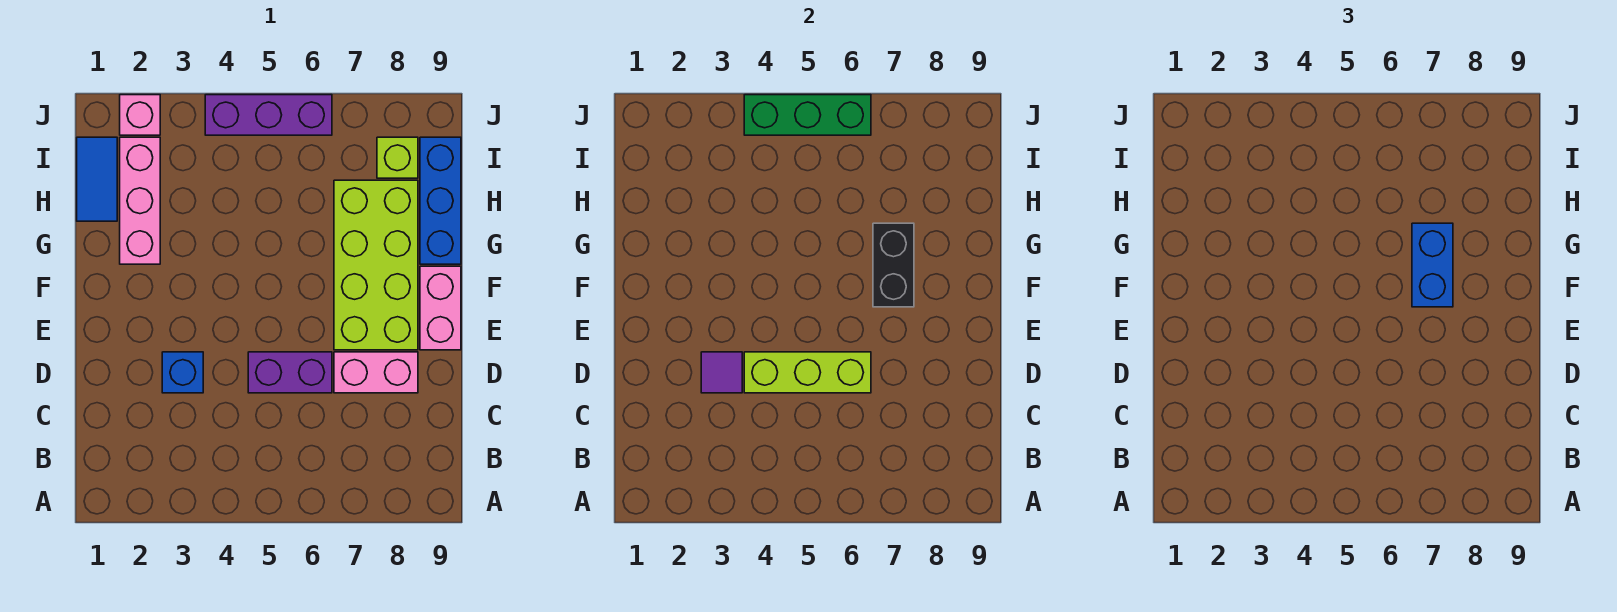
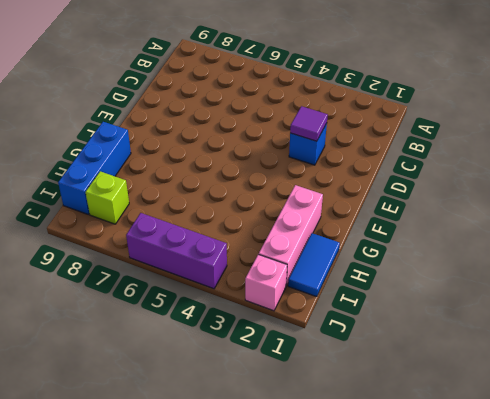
none -> purple 1x2 brick [248,352,332,393]
none -> pink 1x2 brick [334,352,418,393]
none -> lime 2x4 brick [334,180,418,350]

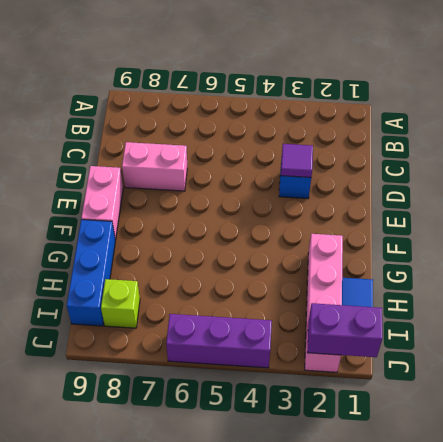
purple 1x2 brick [307,303,382,357] -> purple 1x2 brick moved to [248,352,332,393]
none -> lime 2x4 brick [334,180,418,350]
none -> lime 1x3 brick [744,352,871,393]
none -> black 1x2 brick [873,223,914,307]

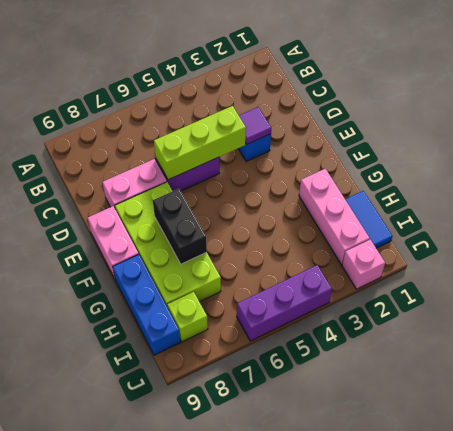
none -> green 1x3 brick [744,95,871,135]
none -> blue 1x2 brick [1412,223,1453,307]

